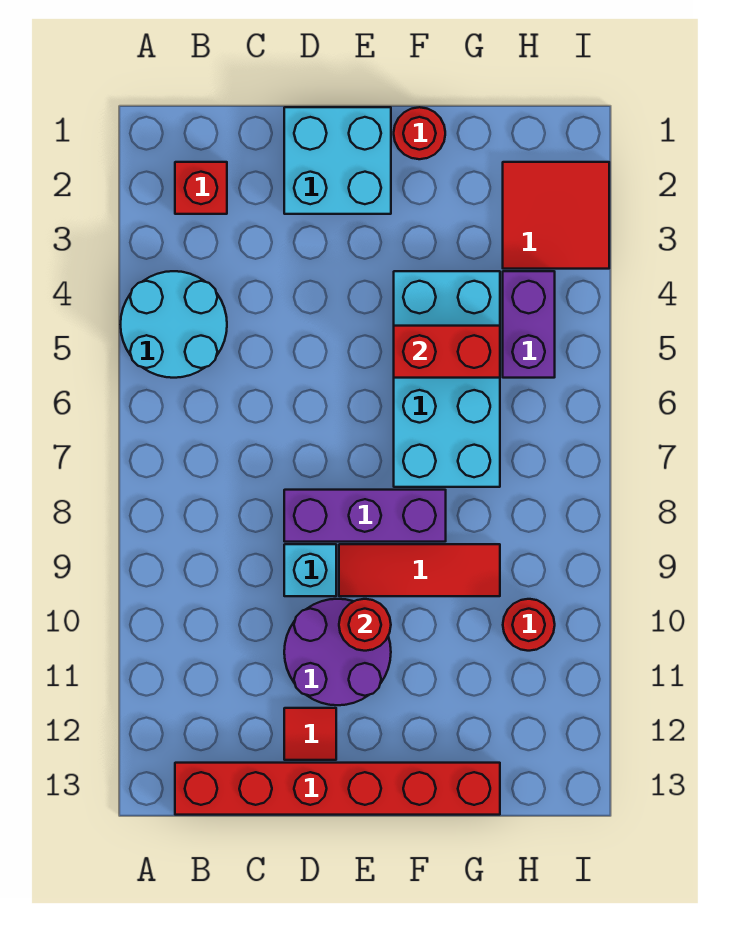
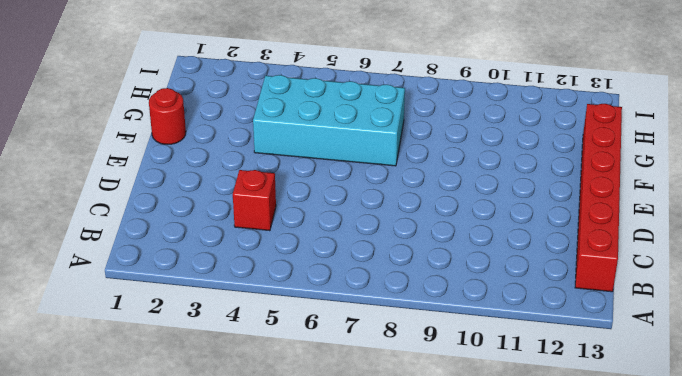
red 1x1 brick [233,170,276,231] -> red 1x1 brick moved to [175,162,227,214]
none -> cyan 2x2 round brick [121,271,227,378]
none -> cyan 2x2 brick [284,107,391,214]
none -> purple 1x3 brick [284,490,446,542]

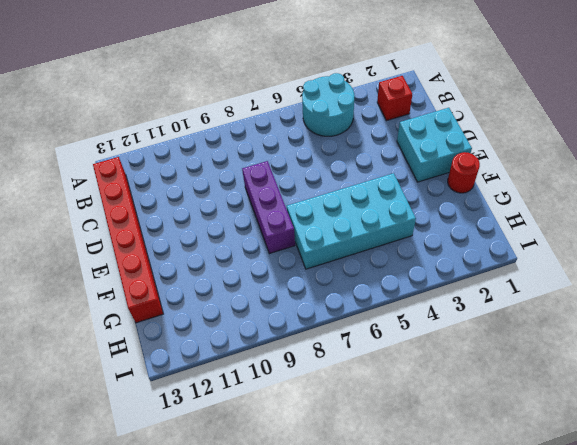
none -> cyan 1x1 brick [284,544,336,596]
none -> purple 2x2 round brick [284,599,391,705]
none -> red 1x1 tile [284,708,336,760]

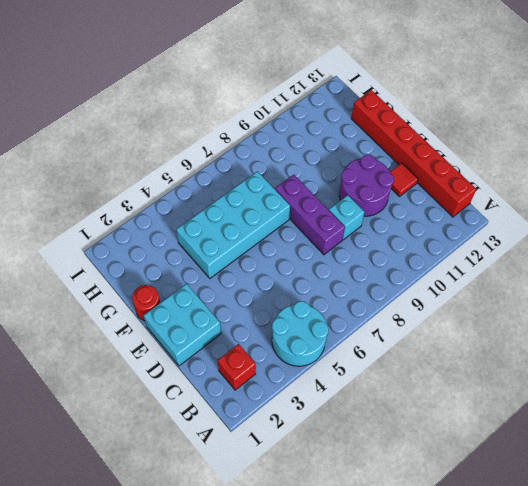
none -> red 1x3 tile [339,544,500,596]
none -> red 2x2 tile [503,162,609,269]
none -> purple 1x2 brick [503,271,555,378]

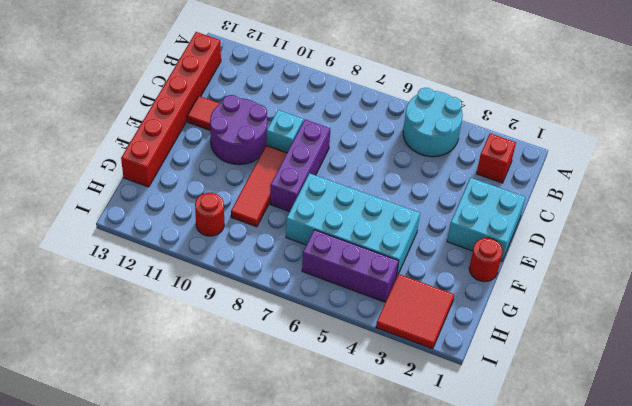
purple 1x3 brick [302,230,399,302] -> purple 1x2 brick [503,271,555,378]
none -> red 1x1 round brick [339,599,391,651]
none -> red 1x2 brick [394,326,500,378]

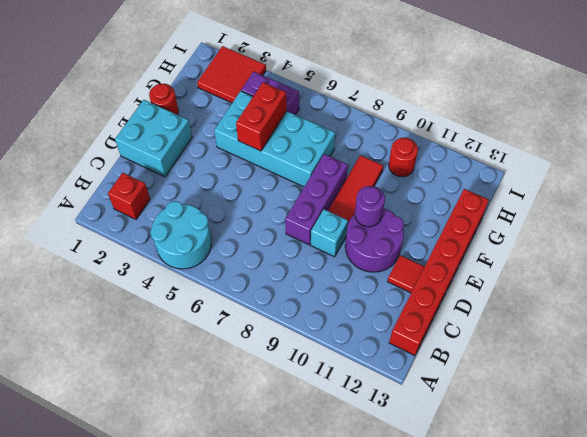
purple 1x1 round brick [355,186,385,227] -> red 1x1 round brick [339,599,391,651]

